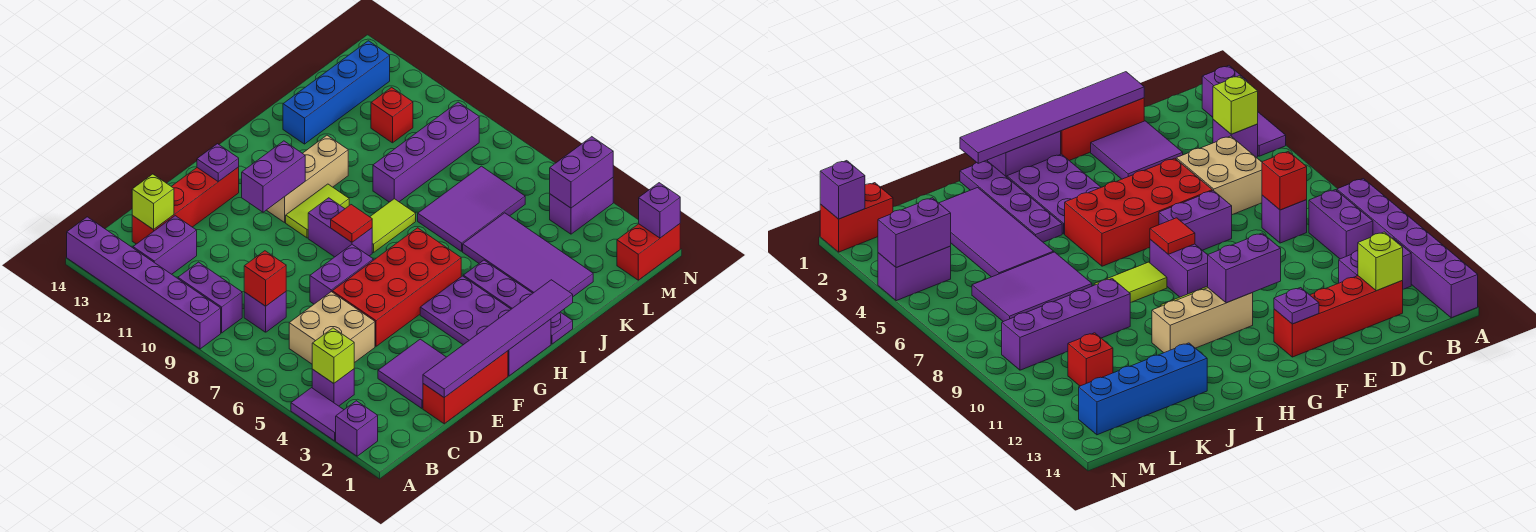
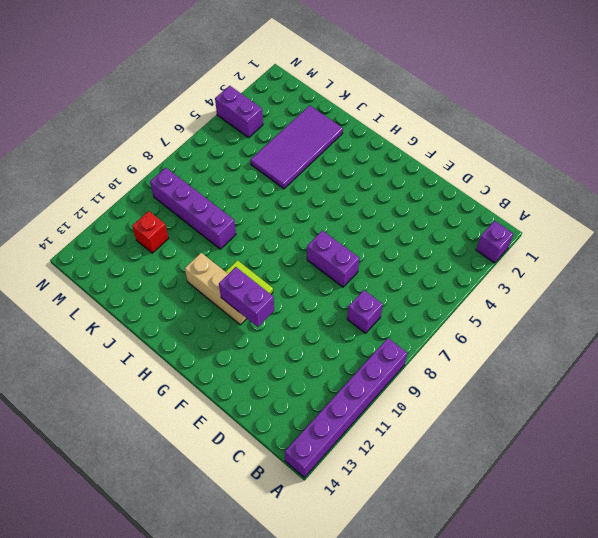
none -> purple 1x2 tile [291,388,344,441]
none -> purple 1x1 brick [312,369,354,406]
none -> purple 1x2 brick [178,262,242,333]
none -> purple 1x2 brick [133,216,197,274]

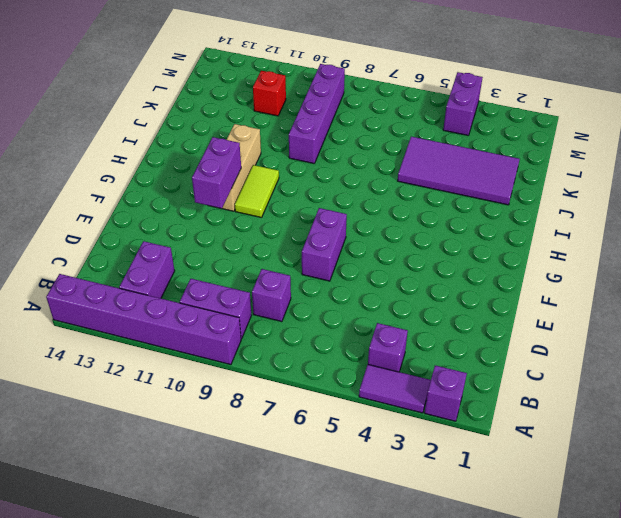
none -> tan 2x2 brick [289,292,375,364]
none -> red 1x4 brick [132,167,239,244]
none -> red 1x3 brick [423,351,508,424]
none -> purple 2x2 tile [378,339,446,408]

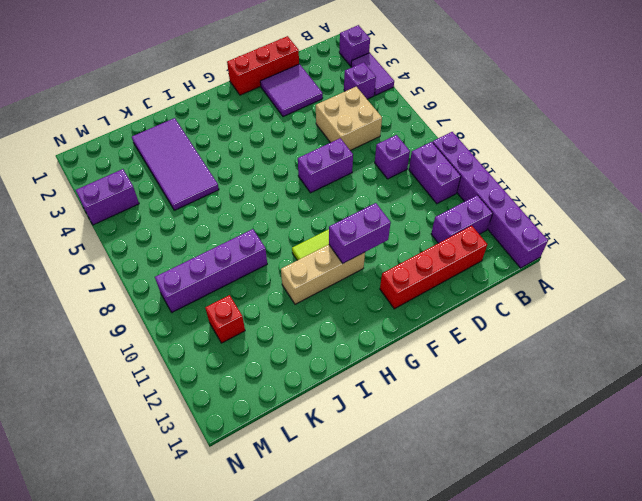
none -> red 2x4 brick [332,228,461,346]
none -> purple 1x2 brick [508,319,551,376]
none -> purple 2x3 plate [420,276,511,345]
none -> purple 1x2 brick [308,198,372,257]

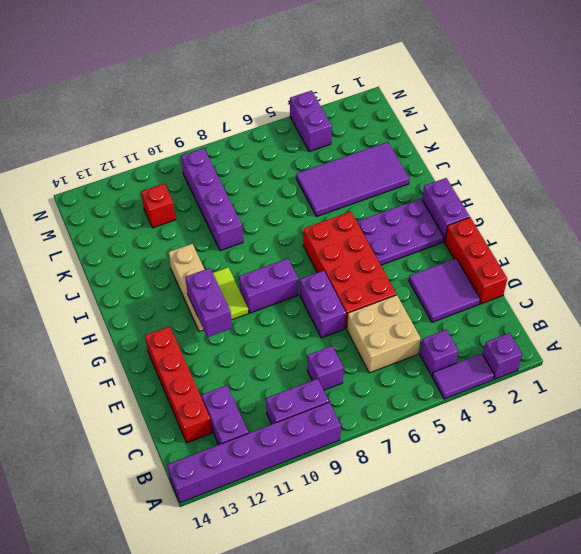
none -> lime 1x2 tile [370,199,416,253]
none -> purple 1x4 plate [463,260,573,344]
none -> purple 2x3 tile [418,166,525,251]
none -> blue 1x4 brick [283,41,390,144]

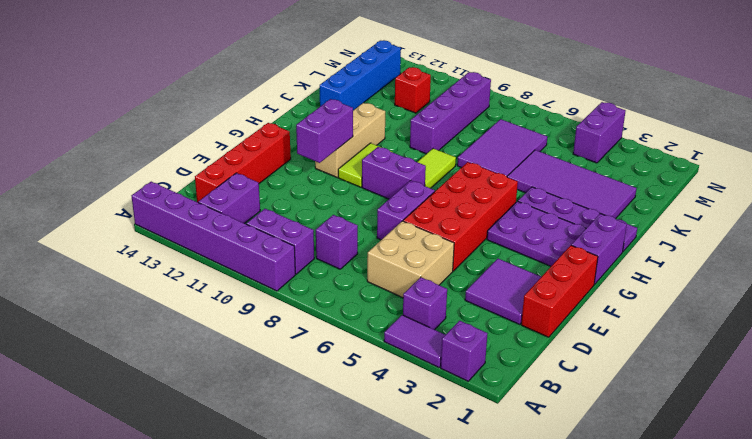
none -> red 1x2 brick [617,224,680,280]
none -> lime 1x1 brick [312,328,354,383]
none -> red 1x1 brick [244,251,286,306]
none -> lime 1x1 brick [132,174,174,230]

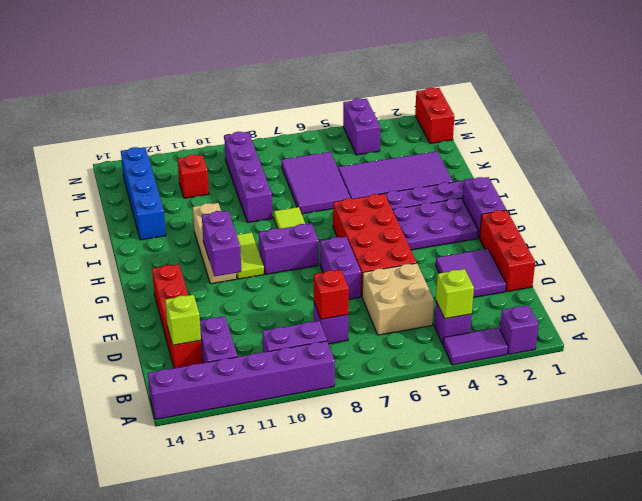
none -> purple 1x6 tile [423,280,573,398]
none -> purple 1x1 plate [197,144,239,182]
none -> red 1x1 tile [331,205,372,242]
none -> purple 1x2 brick [550,137,613,208]

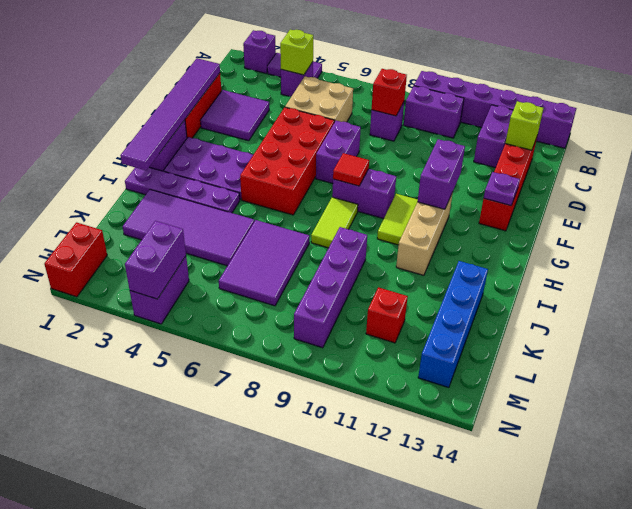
none -> purple 1x1 brick [639,183,680,238]

